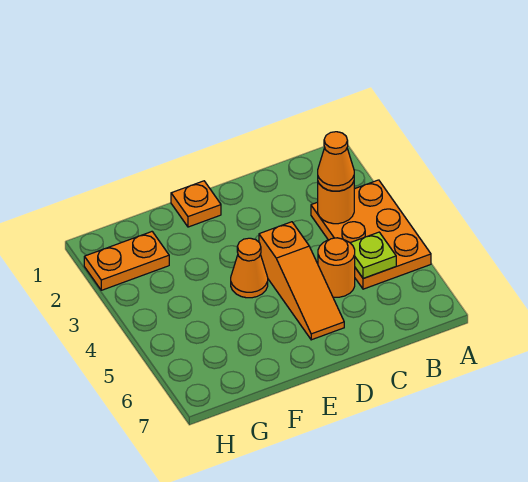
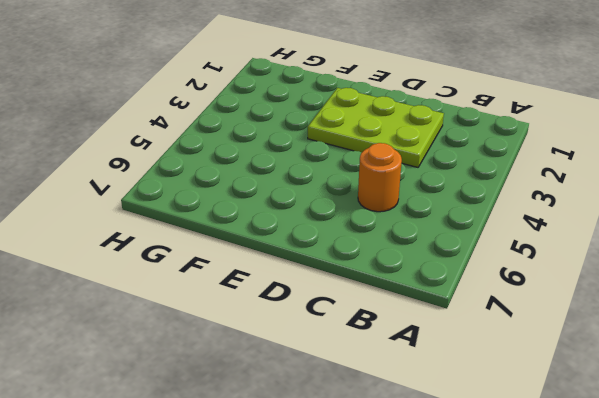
lime 2x3 plate [308,88,444,167] -> none
none -> orange 2x3 plate [311,180,431,289]
none -> orange 1x3 slope [259,222,344,340]

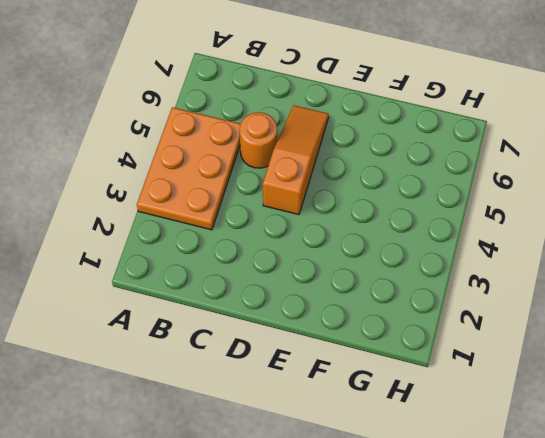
none -> orange 1x1 plate [171,181,221,227]
none -> orange 1x1 cone [231,238,268,298]

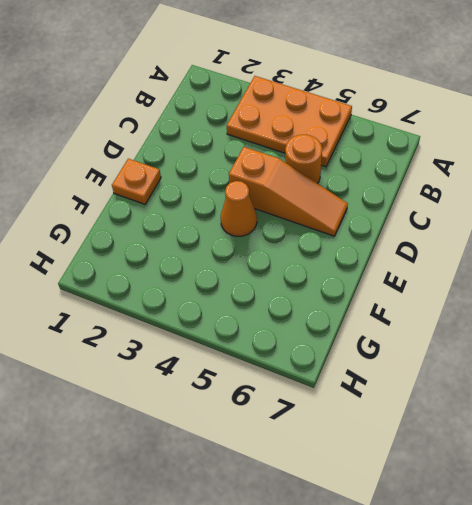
none -> orange 1x2 plate [84,232,169,290]
none -> orange 1x1 round brick [318,182,354,224]

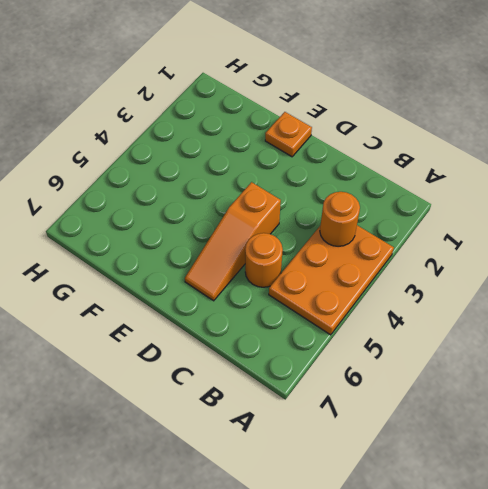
none -> orange 1x1 cone [231,238,268,298]
none -> orange 1x2 plate [84,232,169,290]

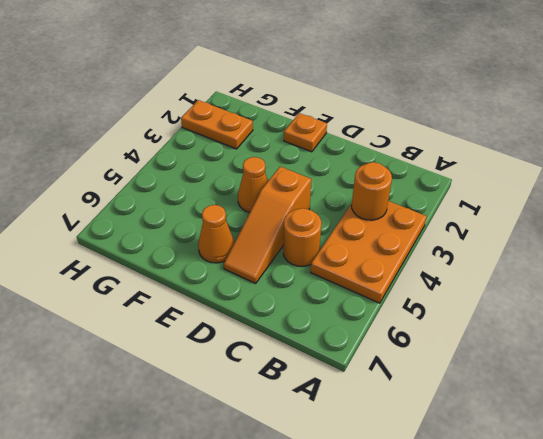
orange 1x1 cone [198,205,234,263] -> orange 1x1 cone moved to [318,132,354,191]
none -> lime 1x1 plate [351,232,396,278]

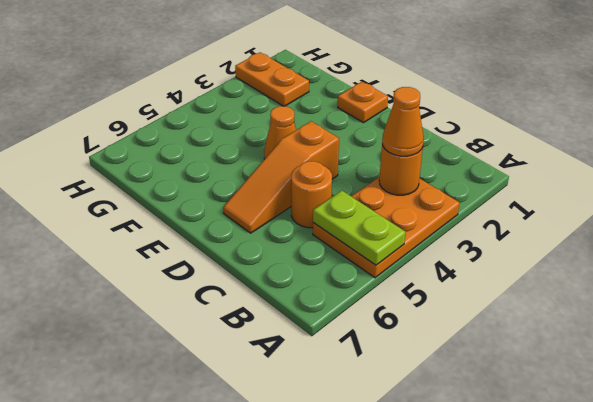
lime 1x2 plate [313,191,405,265] -> lime 1x1 plate [351,232,396,278]

